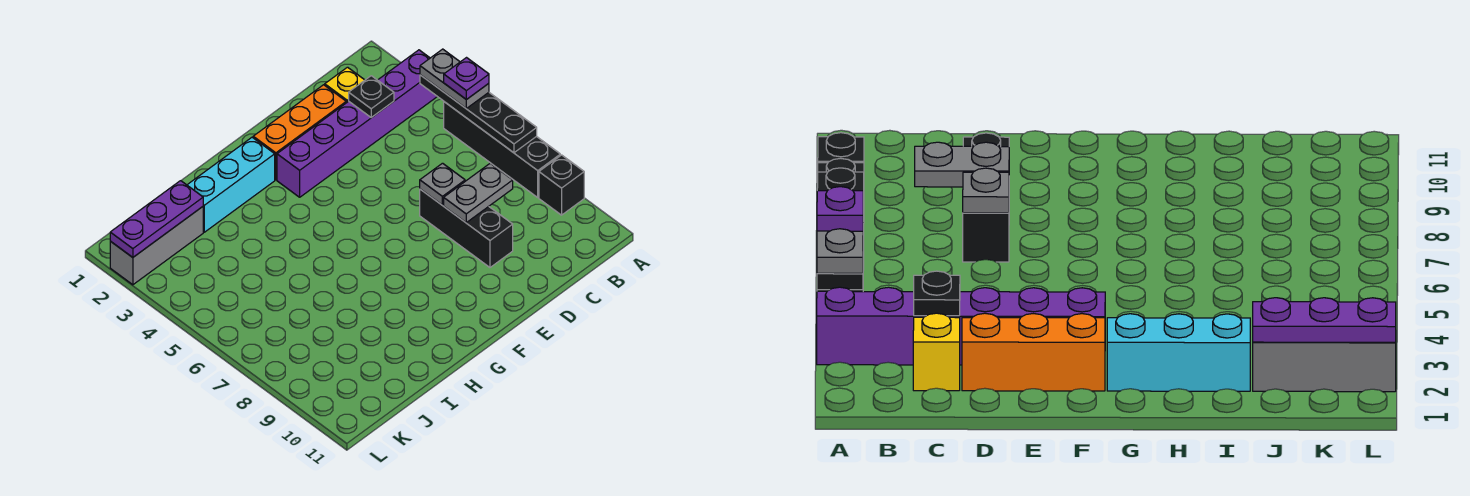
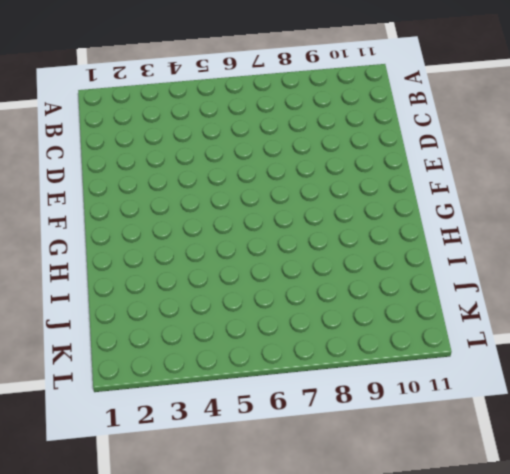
none -> purple 1x6 brick [277,50,437,197]
none -> black 1x4 brick [444,102,560,197]
none -> black 1x1 brick [539,155,584,215]

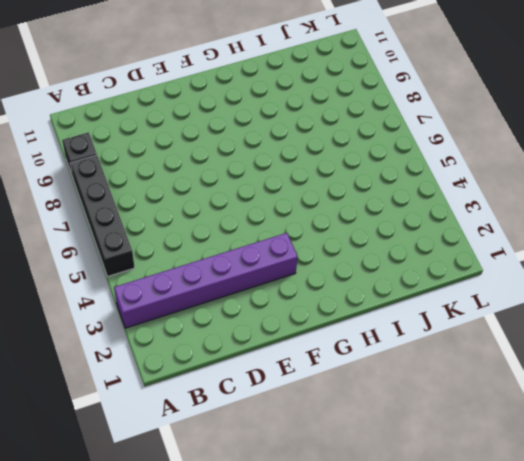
none -> yellow 1x1 brick [325,67,365,103]
none -> orange 1x3 brick [253,85,346,180]
none -> black 1x3 brick [420,189,513,267]

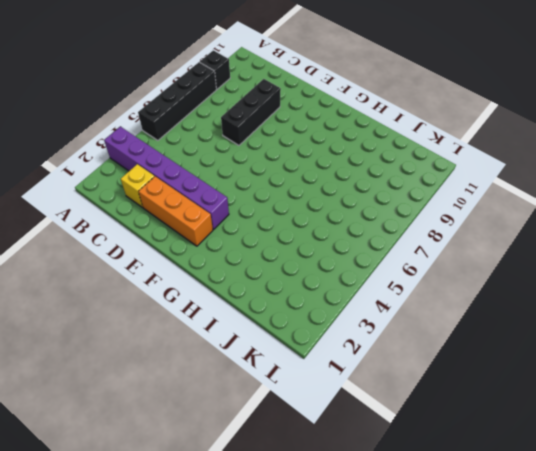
none -> cyan 1x3 brick [187,137,275,232]
none -> grey 1x3 brick [110,207,203,285]
none -> black 1x4 plate [420,75,537,153]

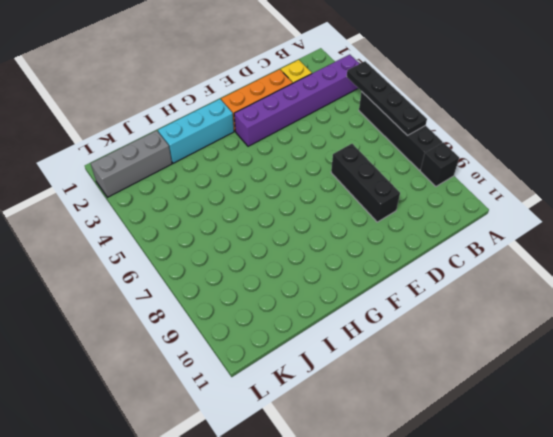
none -> black 1x1 plate [349,76,394,118]
none -> grey 1x2 plate [444,163,513,223]
none -> grey 1x1 plate [420,163,465,205]

